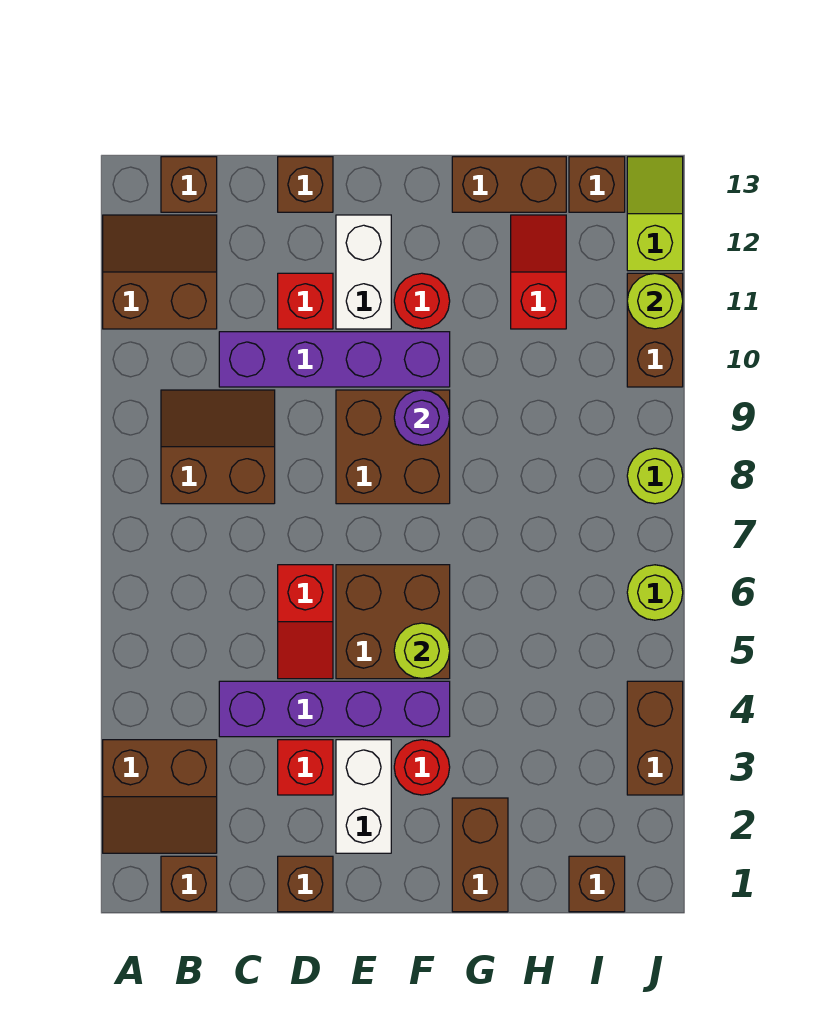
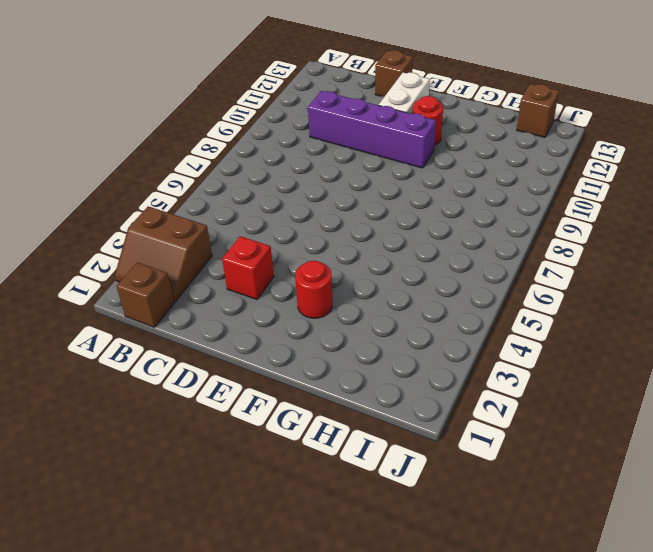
none -> brown 2x2 slope [103,215,217,329]
none -> brown 2x2 slope [161,390,275,504]
none -> brown 1x1 brick [161,157,217,212]
none -> purple 1x4 brick [219,681,450,737]

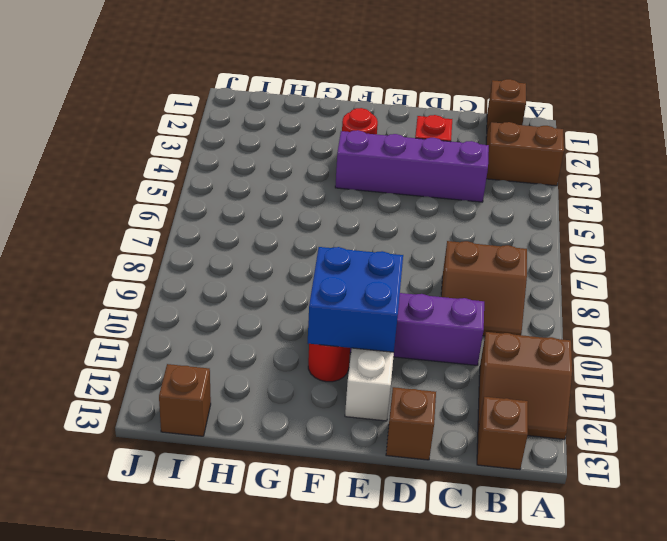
blue 2x2 brick [308,247,403,352] -> none
none -> brown 1x1 brick [278,856,333,912]
none -> red 1x2 slope [278,565,333,679]
none -> red 1x1 brick [278,273,333,329]
none -> white 1x2 brick [336,740,391,853]

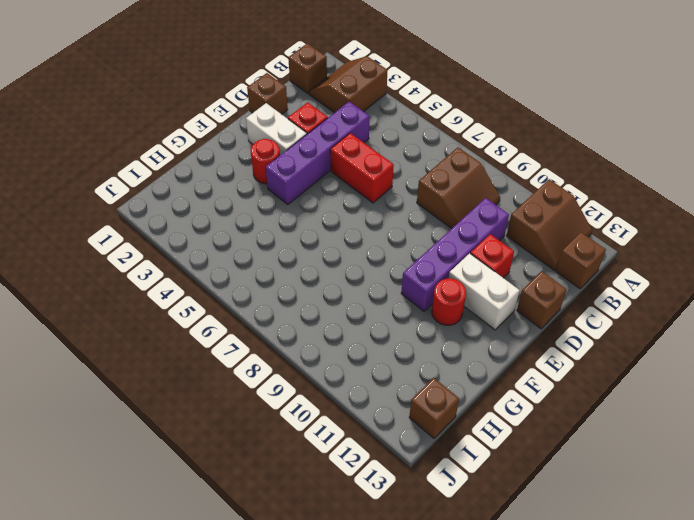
red 1x2 brick [330,133,394,203] -> red 1x2 slope [278,565,333,679]
none -> brown 2x2 brick [336,565,450,679]
none -> brown 2x2 brick [336,390,450,504]
none -> brown 1x2 brick [452,798,508,912]
none -> brown 1x2 brick [452,157,566,212]

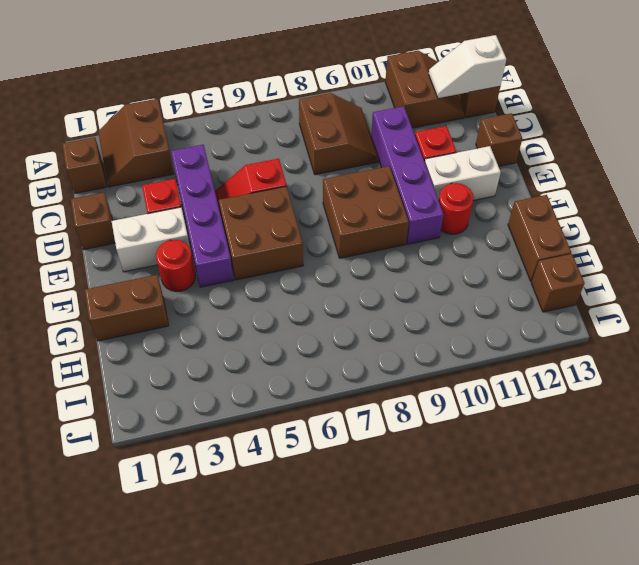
white 1x2 slope [429,35,506,98] -> none
none -> red 1x2 slope [511,215,566,329]
none -> brown 1x1 brick [569,856,625,912]
none -> brown 1x2 brick [627,681,683,795]
none -> lime 1x1 round brick [627,565,683,620]

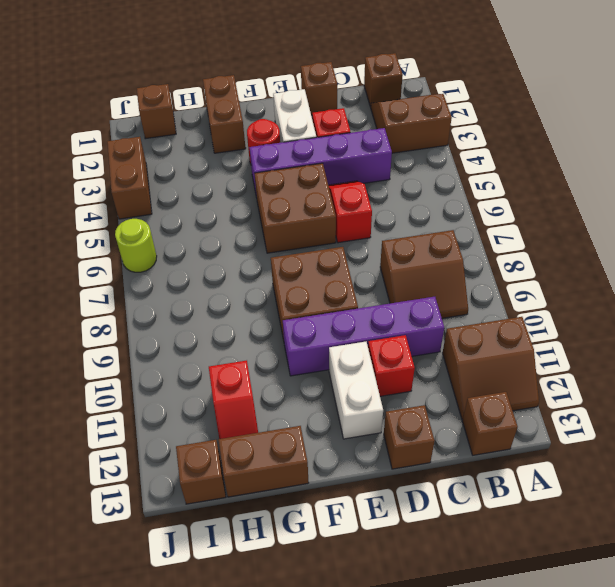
none -> red 1x1 round brick [394,273,450,329]
none -> lime 1x1 round brick [627,448,683,504]
none -> brown 1x2 brick [627,273,683,387]
none -> lime 1x2 slope [627,157,683,271]

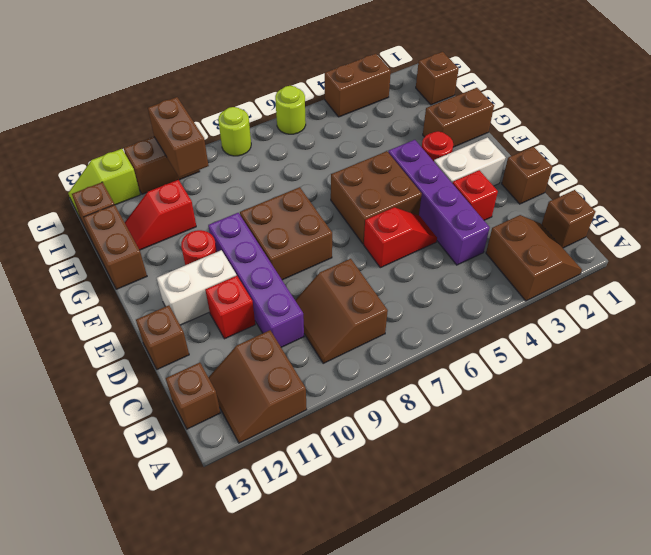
brown 1x2 brick [148,97,209,177] -> none
none -> lime 1x1 round brick [394,623,450,679]
none -> purple 1x1 round brick [394,390,450,445]
none -> lime 1x1 round brick [627,273,683,329]

